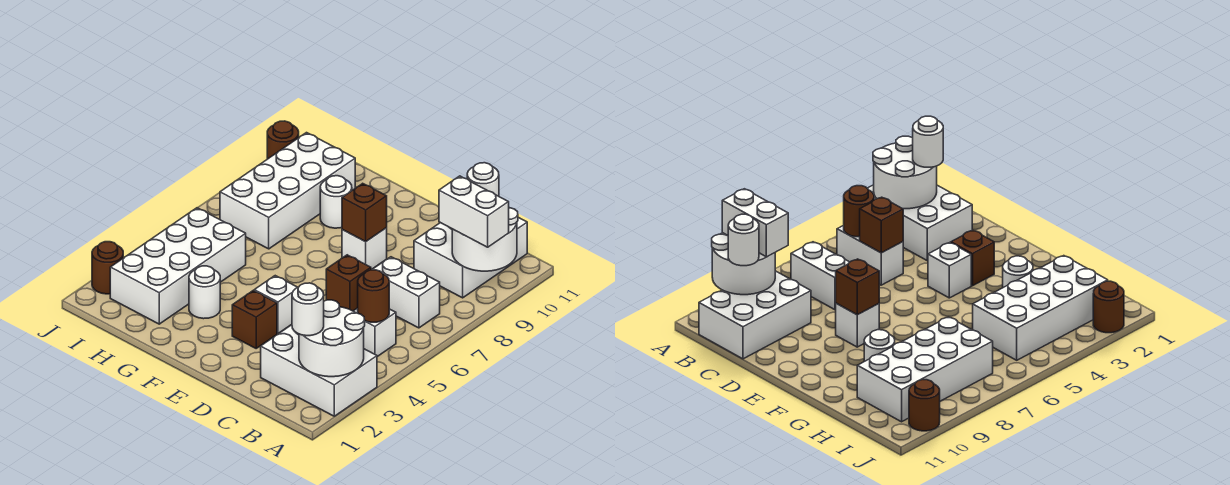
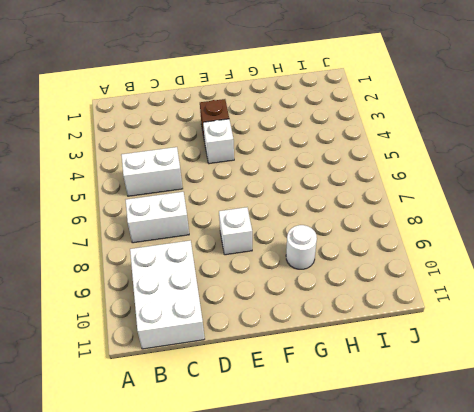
none -> white 2x3 brick [261,325,377,416]
none -> white 1x1 round brick [189,266,220,319]
none -> white 2x4 brick [110,208,246,324]

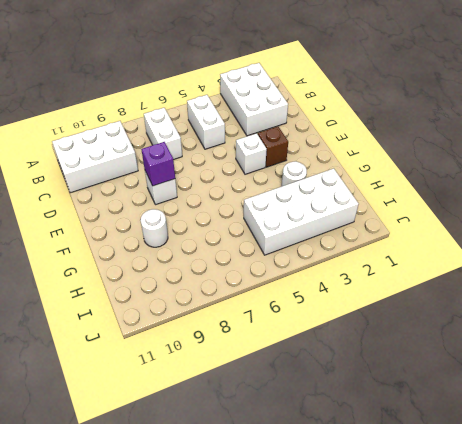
purple 1x1 brick [141,142,175,186] -> brown 1x1 brick [342,183,387,242]
none -> white 2x4 brick [220,133,355,249]
none -> brown 1x1 round brick [92,242,123,294]
none -> brown 1x1 round brick [267,121,299,159]

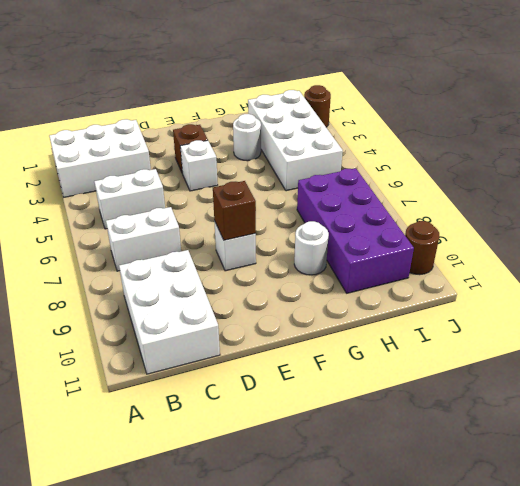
purple 2x4 brick [297,168,414,293] -> white 2x4 brick [220,133,355,249]
none -> white 2x2 round brick [299,300,365,377]
none -> white 2x2 round brick [452,208,518,271]
none -> brown 1x1 round brick [358,270,389,322]

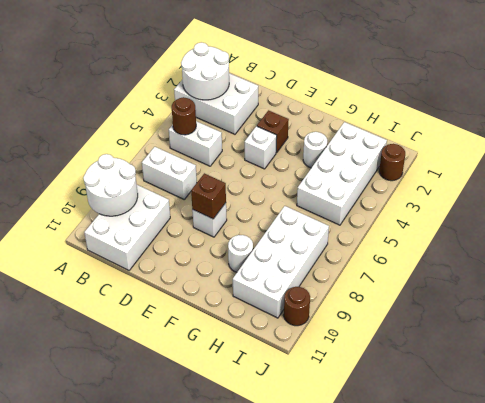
none -> brown 1x1 brick [326,255,371,311]
none -> white 1x2 brick [439,176,509,247]
none -> white 1x1 round brick [292,283,324,336]

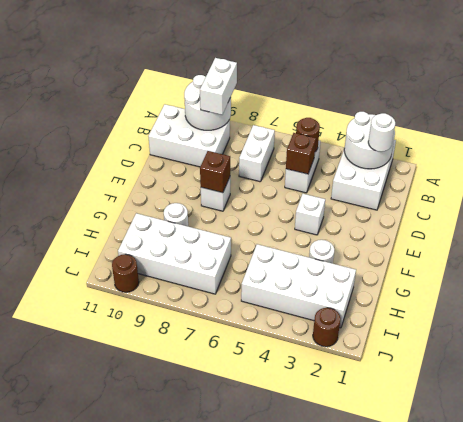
none -> brown 1x1 brick [232,291,277,348]
none -> white 1x1 round brick [467,163,499,196]

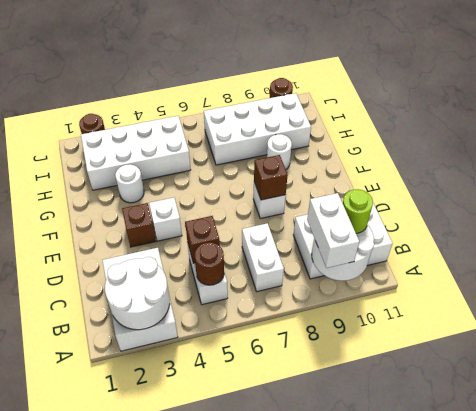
lime 1x1 round brick [343,189,373,233] -> white 1x1 round brick [467,163,499,196]
none -> white 1x1 round brick [292,283,324,336]

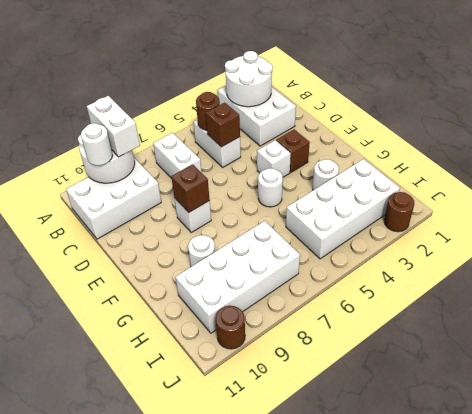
white 1x1 round brick [258,168,283,207] -> white 1x1 round brick moved to [292,283,324,336]

